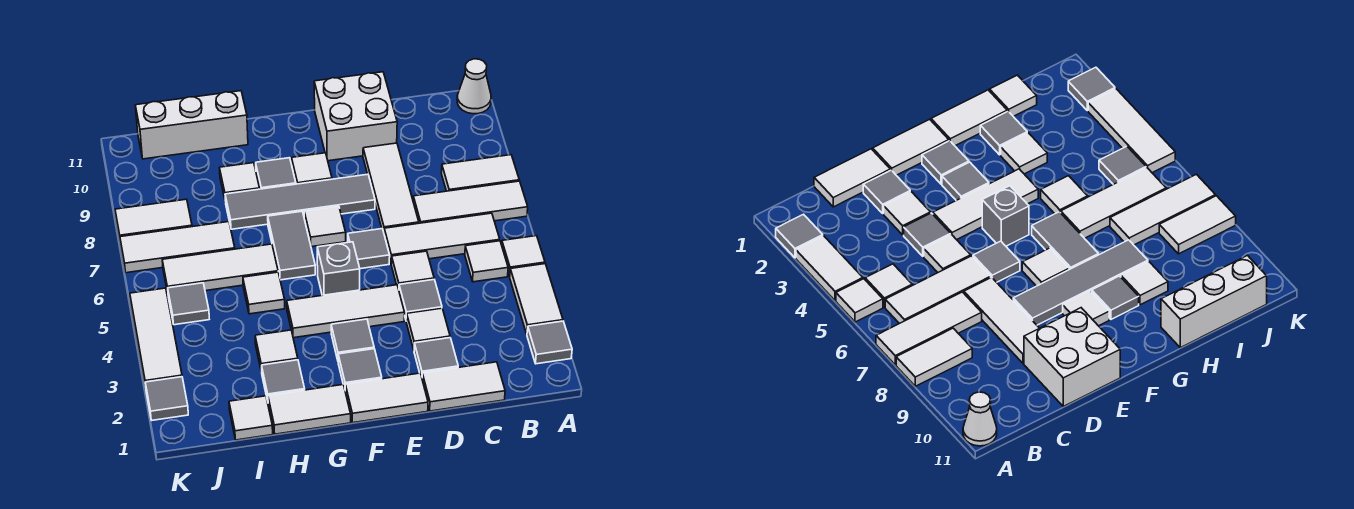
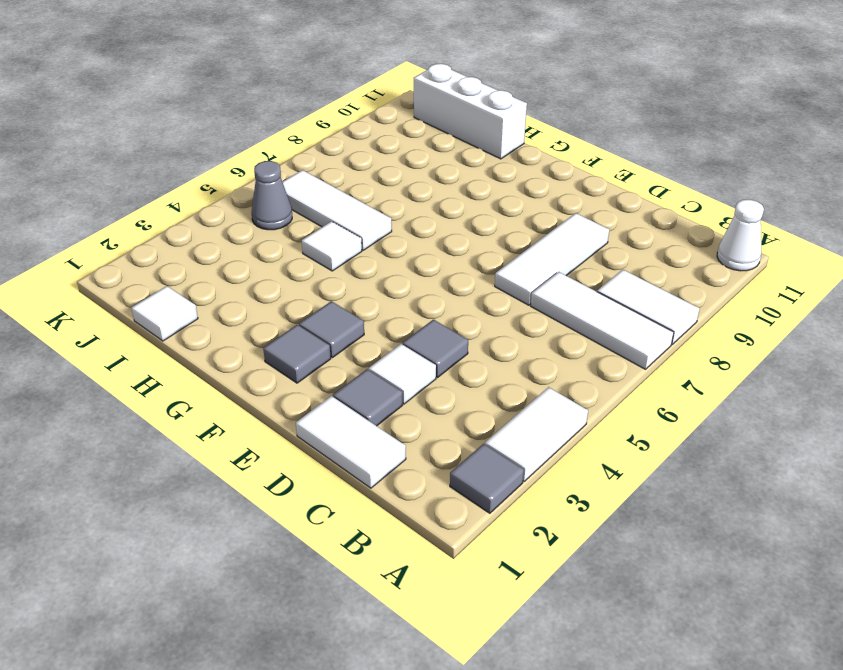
grey 1x1 cone [251,161,292,230] -> grey 1x1 tile [168,283,209,325]
none -> white 1x1 tile [502,236,545,277]
none -> white 1x1 tile [465,241,508,282]
none -> white 1x3 tile [384,213,500,264]
none -> white 1x1 tile [391,251,434,289]

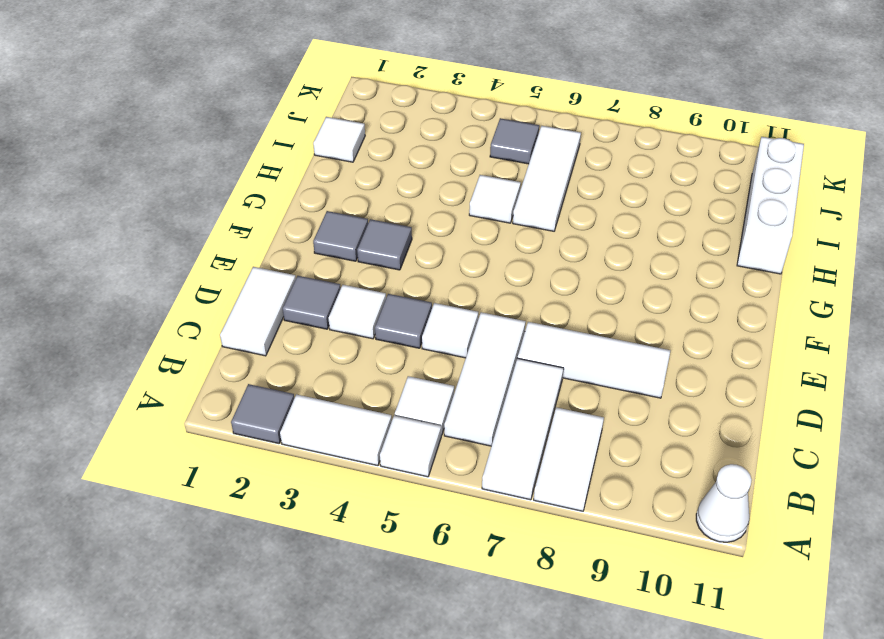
none -> white 2x2 brick [314,72,397,161]
none -> white 1x2 tile [345,373,428,423]
none -> white 1x3 tile [287,285,405,338]
none -> grey 1x1 tile [348,229,390,269]

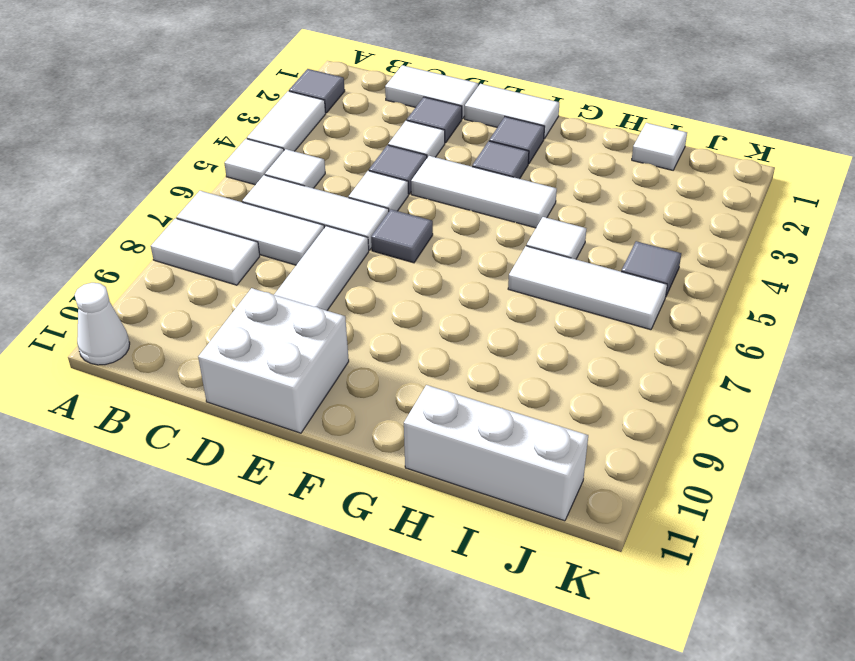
none -> grey 1x4 tile [225,174,375,229]
none -> grey 1x1 brick [317,242,360,295]
none -> white 1x1 tile [304,206,346,247]
none -> white 1x1 tile [292,153,332,184]

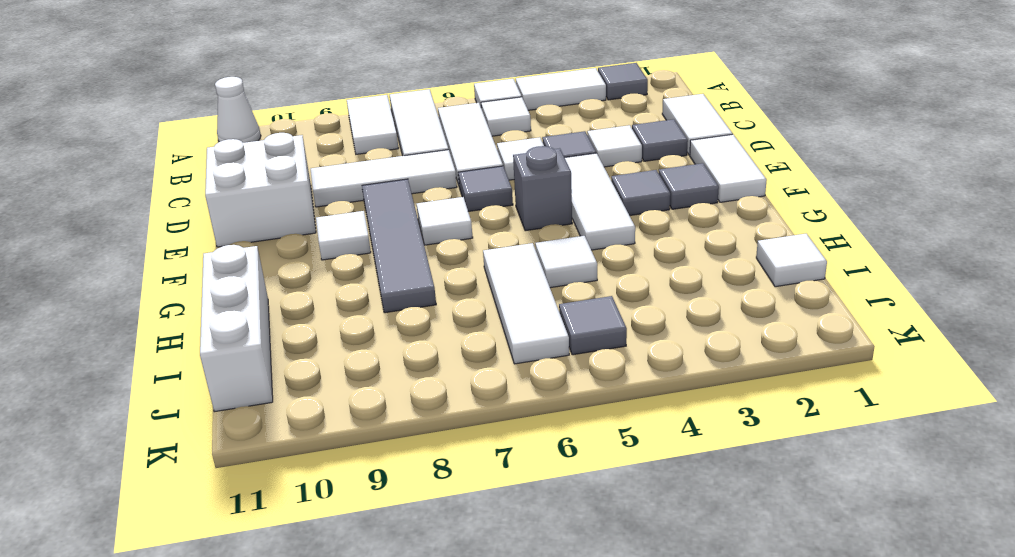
none -> white 1x2 tile [268,384,351,434]
none -> grey 1x2 tile [268,211,315,280]
none -> grey 1x1 tile [256,158,296,189]
none -> grey 1x1 tile [261,360,305,401]

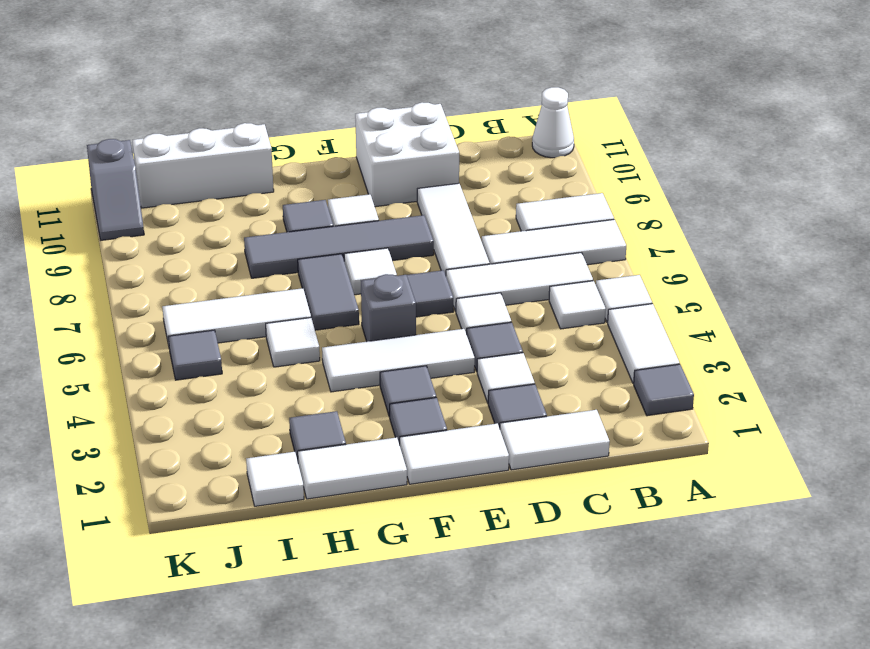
grey 1x2 slope [87,139,144,240] -> none
none -> white 1x1 tile [255,330,298,371]
none -> white 1x1 tile [220,163,260,198]
none -> white 1x3 tile [120,222,235,273]
none -> white 1x2 tile [115,199,192,238]

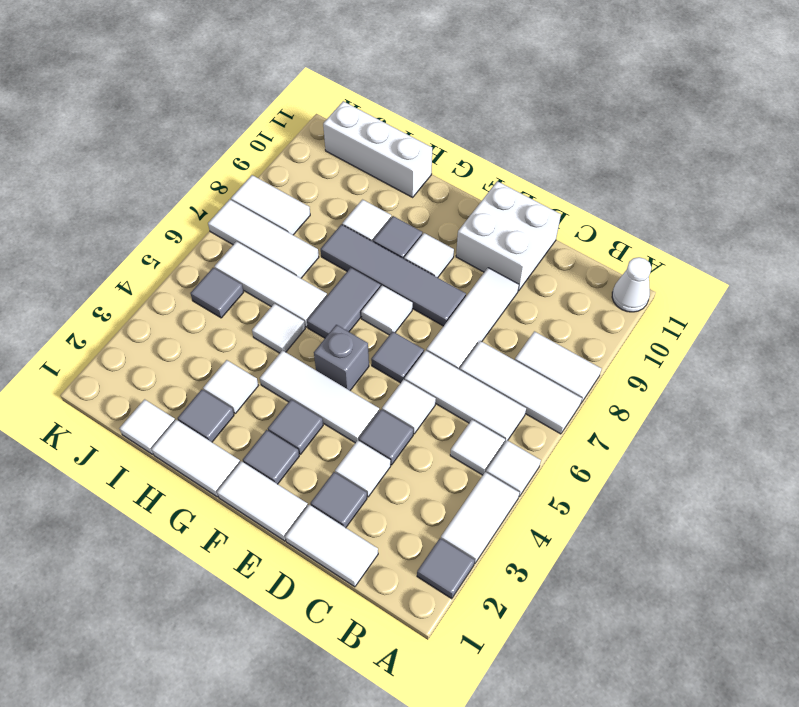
none -> grey 1x1 tile [145,377,188,420]
none -> white 1x3 tile [130,288,182,387]

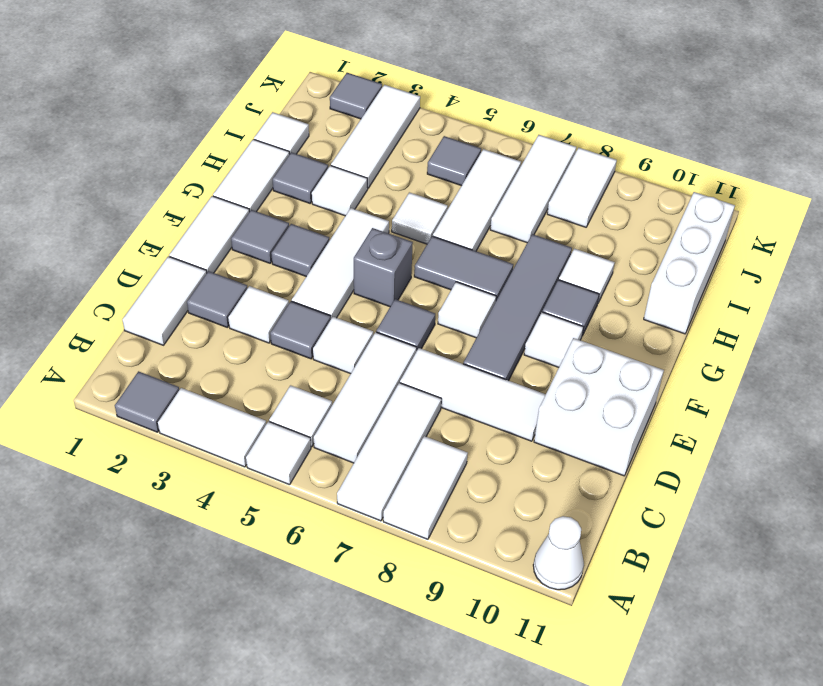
white 1x3 tile [331,85,420,188] -> white 1x3 tile turned to [130,288,182,387]

